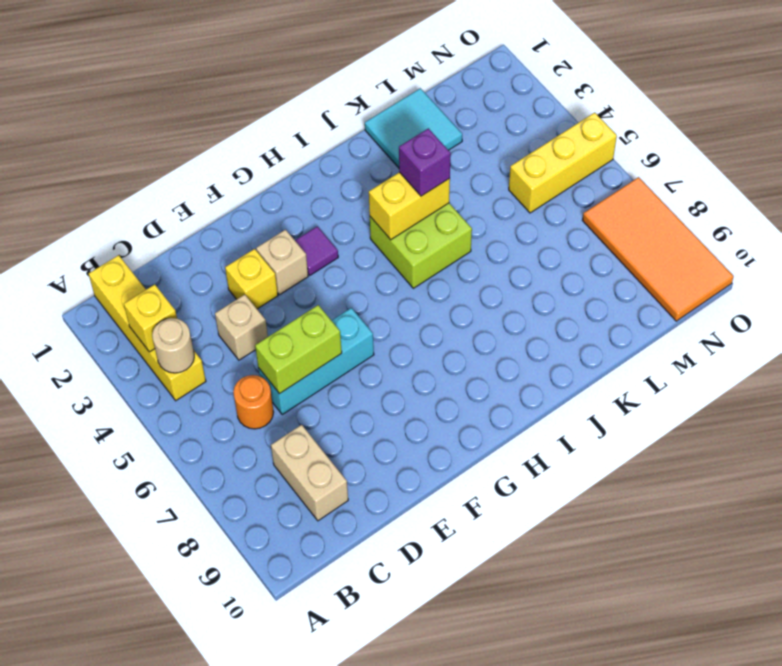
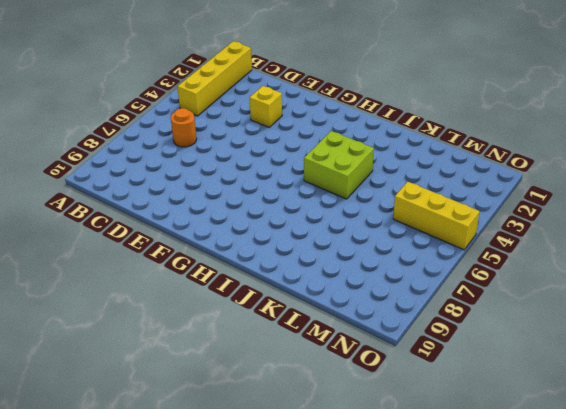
none -> tan 1x2 brick [271,425,348,521]
none -> tan 1x1 brick [215,295,268,360]
none -> cyan 1x3 brick [258,308,374,414]

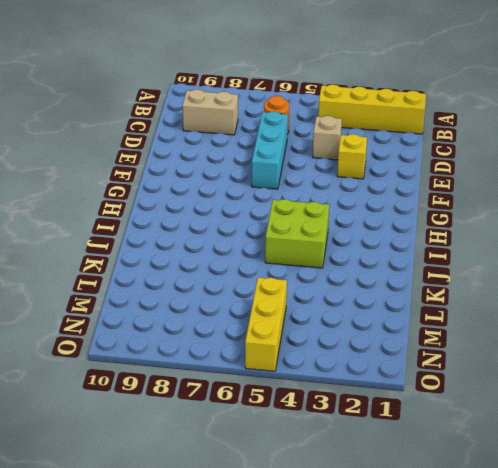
none -> tan 1x1 brick [256,230,308,295]
none -> purple 1x1 tile [295,226,338,275]
none -> cyan 2x2 tile [365,88,462,168]

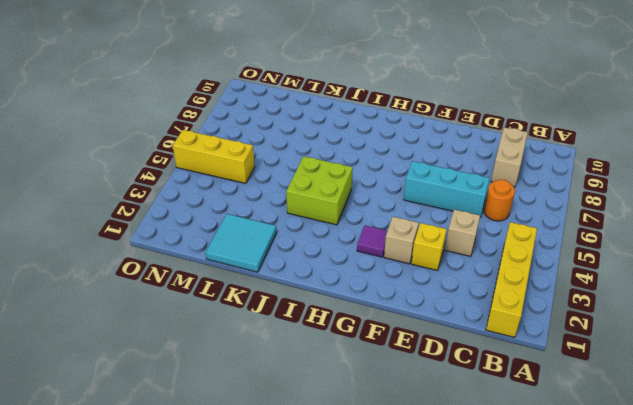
none -> orange 2x4 tile [582,177,734,321]
none -> yellow 1x1 brick [124,284,177,352]
none -> tan 1x1 round brick [152,318,194,373]

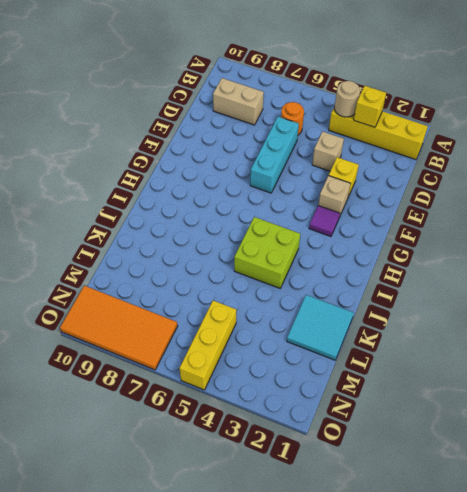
none -> lime 1x2 brick [255,305,342,394]
none -> yellow 1x2 brick [369,172,450,240]
none -> purple 1x1 brick [399,128,451,196]

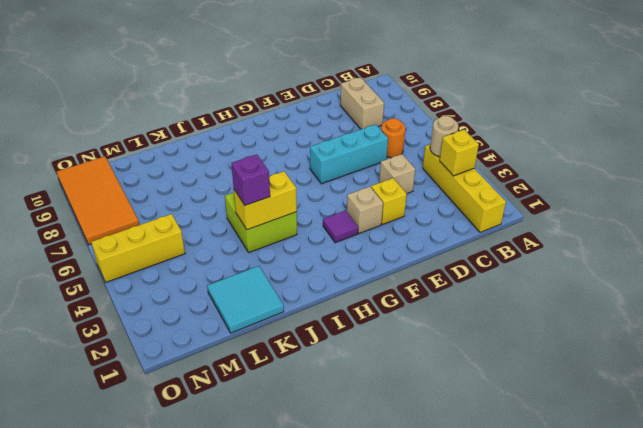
none -> lime 1x2 brick [255,305,342,394]

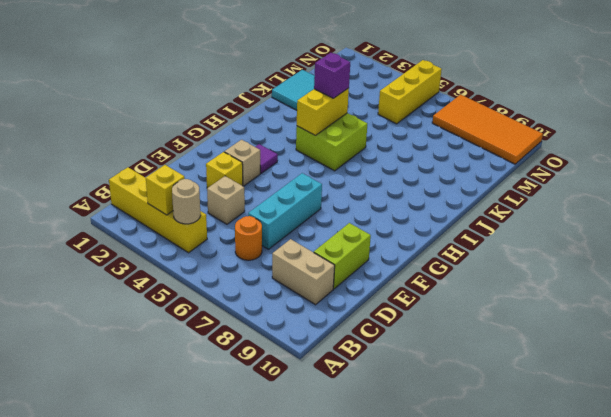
lime 1x2 brick [314,223,371,289] -> lime 1x2 brick moved to [255,305,342,394]

